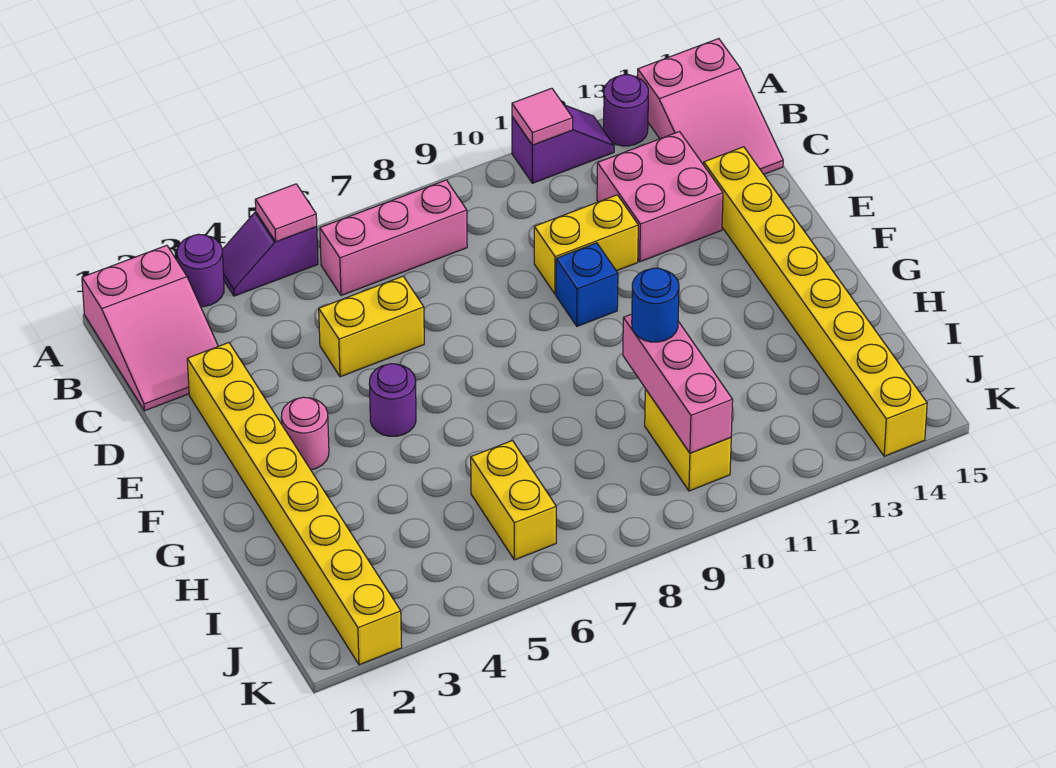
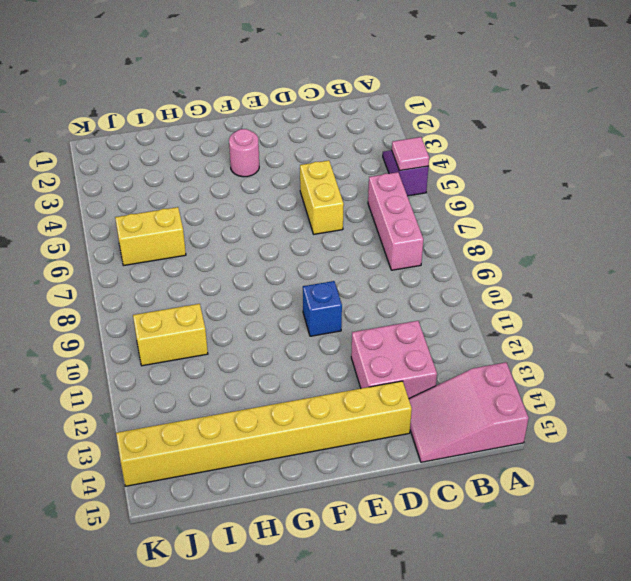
none -> pink 2x3 slope [82,245,218,411]
none -> purple 1x1 round brick [177,234,224,307]
none -> purple 1x2 slope [512,105,614,183]

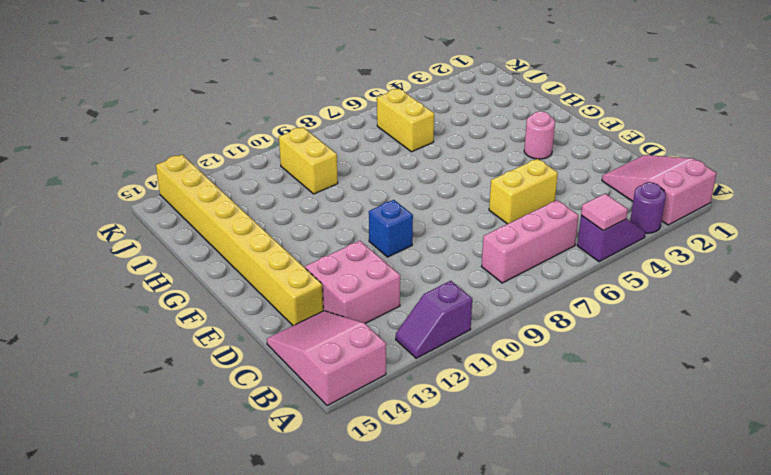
none -> purple 1x1 round brick [604,75,648,146]
none -> yellow 1x8 brick [187,343,402,665]
none -> yellow 1x2 brick [534,195,638,294]

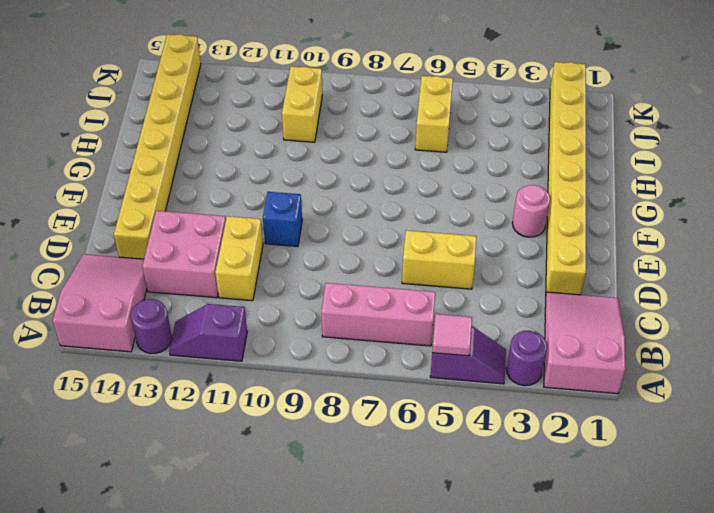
yellow 1x2 brick [215,216,263,301] -> yellow 1x2 brick turned to [534,195,638,294]
none -> purple 1x1 round brick [369,364,416,436]
none -> pink 1x1 tile [512,88,573,145]
none -> pink 1x3 brick [623,314,733,453]

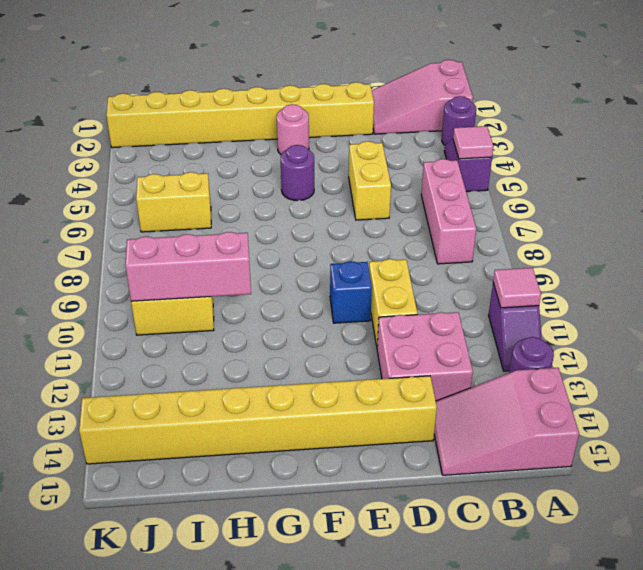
none -> blue 1x1 round brick [632,268,679,342]

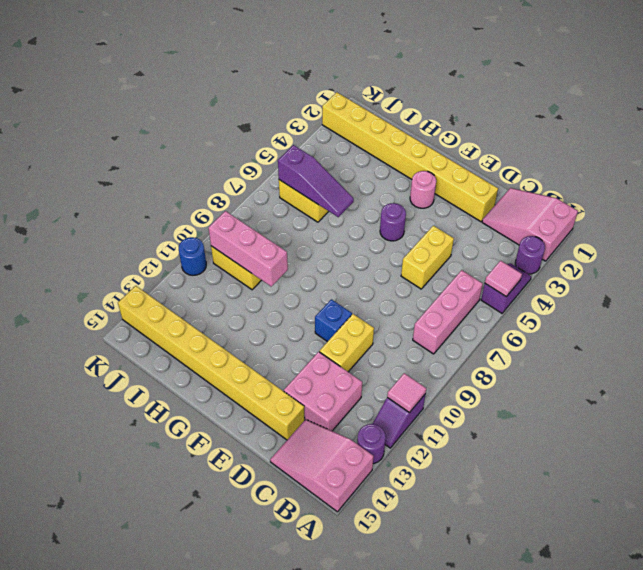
purple 1x3 slope [278,145,354,217] -> none
blue 1x1 round brick [179,237,206,275] -> blue 1x1 round brick moved to [632,268,679,342]

